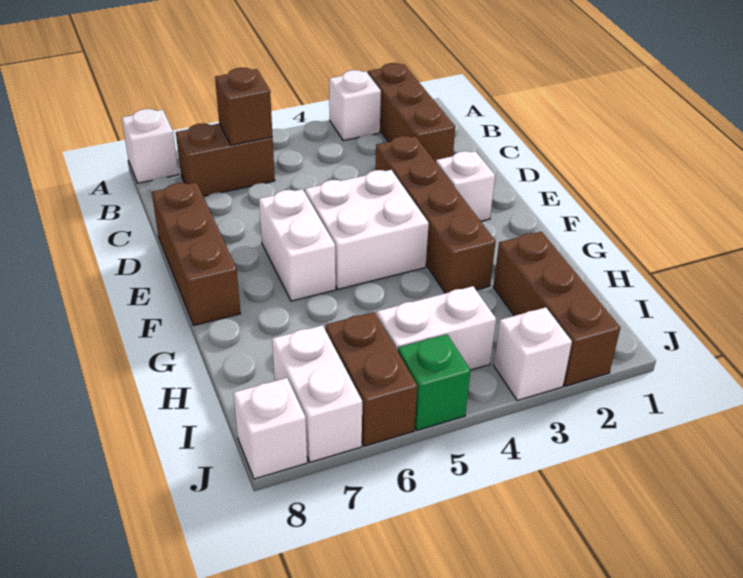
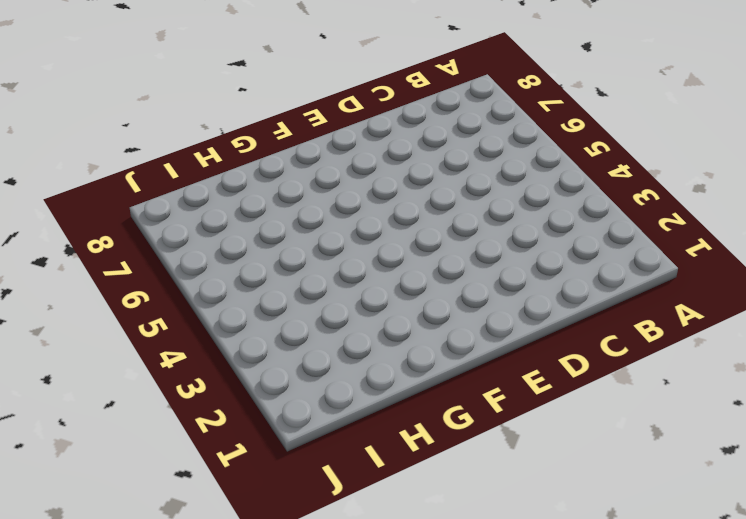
none -> brown 1x3 brick [368,63,455,162]
none -> white 1x1 brick [329,70,381,141]
none -> white 1x1 brick [122,109,178,183]

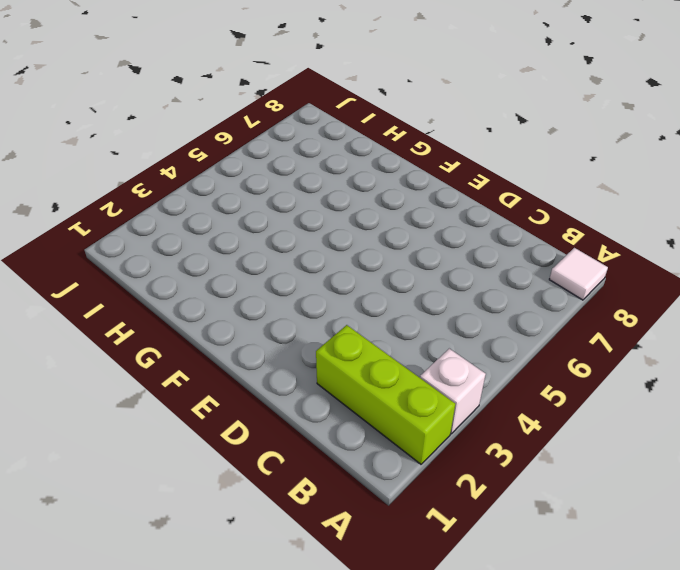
lime 1x3 brick [316,325,455,464] -> brown 1x3 brick [368,63,455,162]
white 1x1 tile [549,248,608,300] -> white 1x1 brick [122,109,178,183]
none -> brown 1x2 brick [176,123,275,196]
none -> brown 1x4 brick [375,136,496,293]
none -> brown 1x3 brick [152,182,241,325]

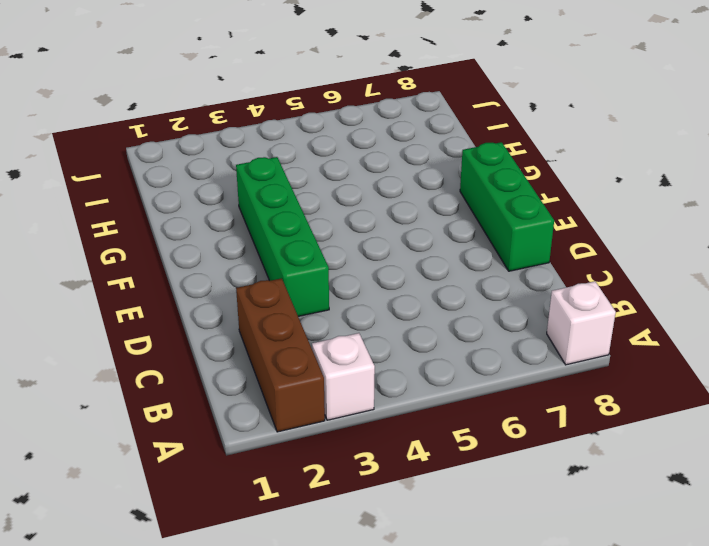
green 1x4 brick [236,157,329,317] -> brown 1x4 brick [375,136,496,293]
green 1x3 brick [460,142,554,271] -> brown 1x3 brick [152,182,241,325]
none -> brown 1x2 brick [176,123,275,196]
none -> white 1x1 brick [436,151,495,221]
none -> white 2x2 brick [305,170,429,289]

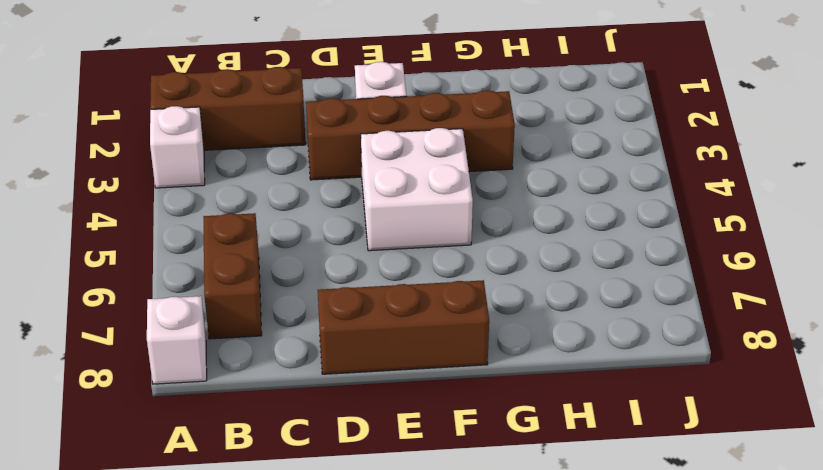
none -> white 1x2 brick [259,189,336,301]
none -> brown 1x3 brick [493,232,620,386]
none -> white 1x2 brick [377,286,496,370]

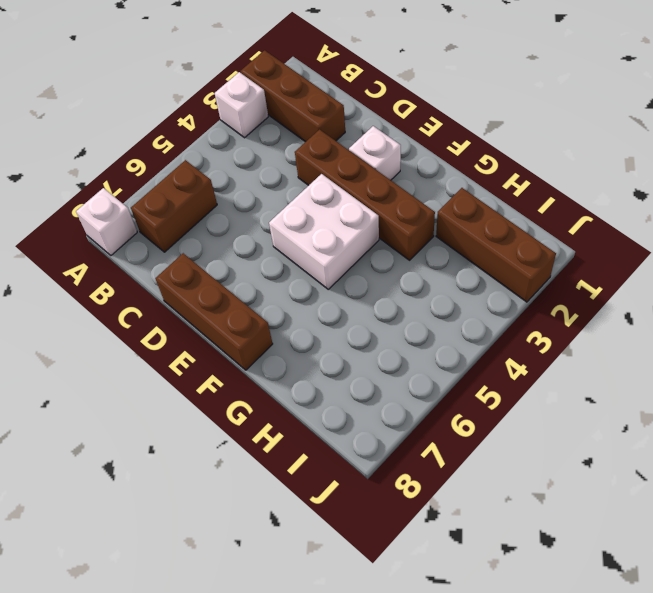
none -> white 1x2 brick [259,189,336,301]
none -> white 1x2 brick [377,286,496,370]
none -> brown 1x2 brick [325,312,417,446]

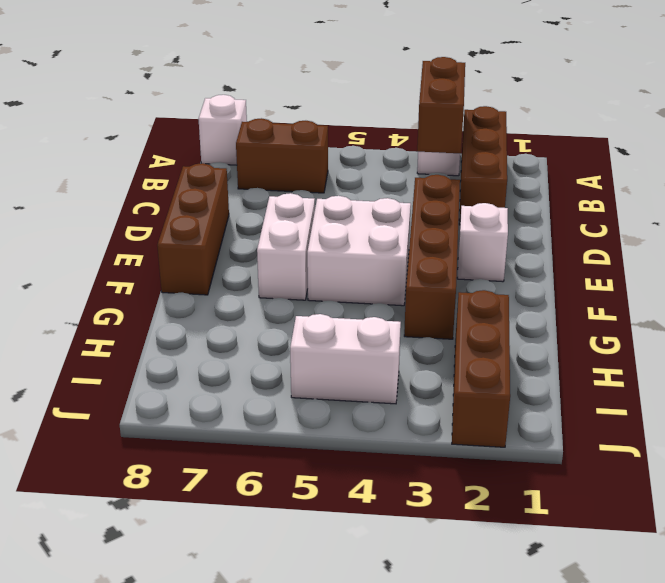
brown 1x2 brick [417,57,465,154] -> brown 1x2 brick moved to [325,312,417,446]
none -> white 1x2 brick [272,325,362,462]
none -> white 1x1 brick [494,307,572,401]
none -> green 1x1 brick [398,334,471,430]

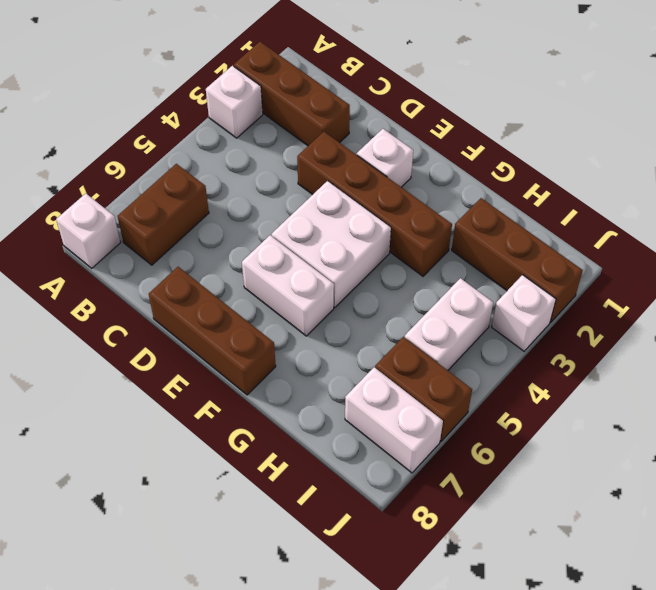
none -> green 1x1 brick [398,334,471,430]
none -> white 1x1 brick [233,378,307,479]
none -> brown 1x1 brick [215,68,273,145]

